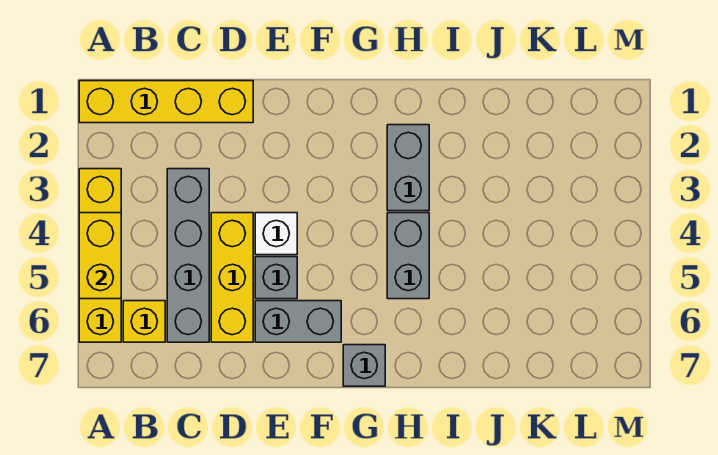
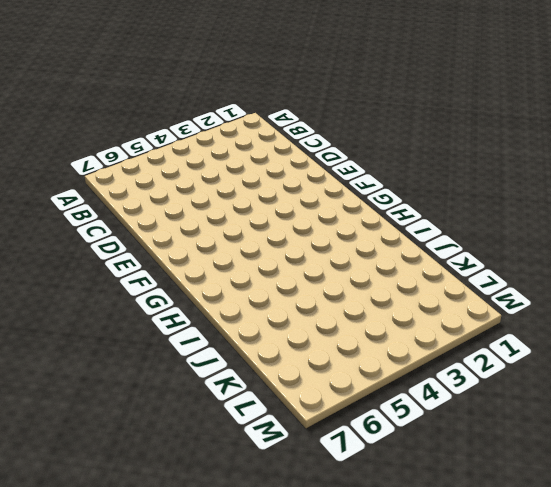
none -> yellow 1x4 brick [79,81,253,123]
none -> yellow 1x4 brick [79,169,121,342]
none -> yellow 1x1 brick [123,301,165,342]

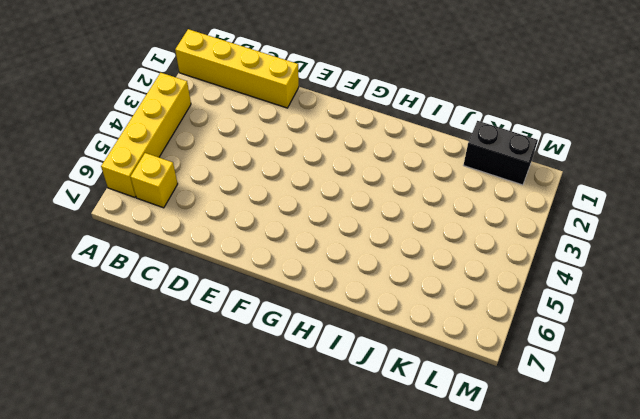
black 1x2 brick [464,121,538,185] -> none
none -> grey 1x4 brick [167,169,209,342]
none -> yellow 1x3 brick [211,213,253,342]
none -> white 1x1 brick [255,213,297,255]

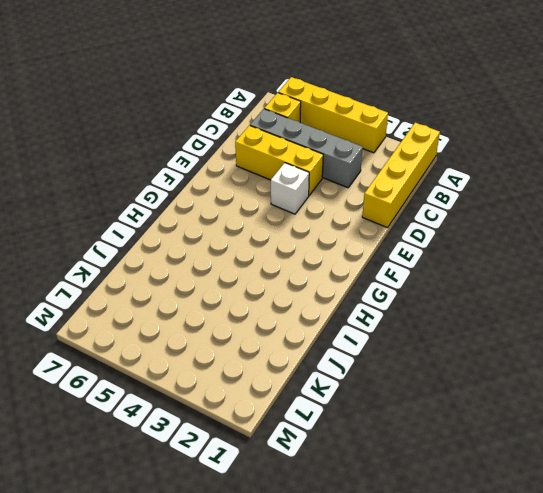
none -> grey 1x1 brick [255,257,297,299]
none -> grey 1x2 brick [255,301,341,342]
none -> grey 1x1 brick [343,345,385,386]

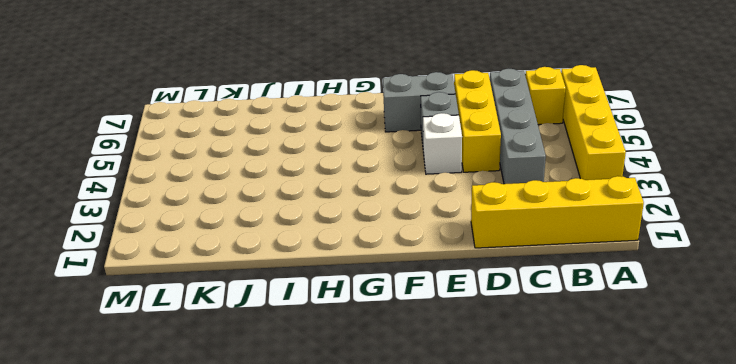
none -> grey 1x1 brick [343,345,385,386]
none -> grey 1x2 brick [387,125,429,211]
none -> grey 1x2 brick [387,213,429,299]

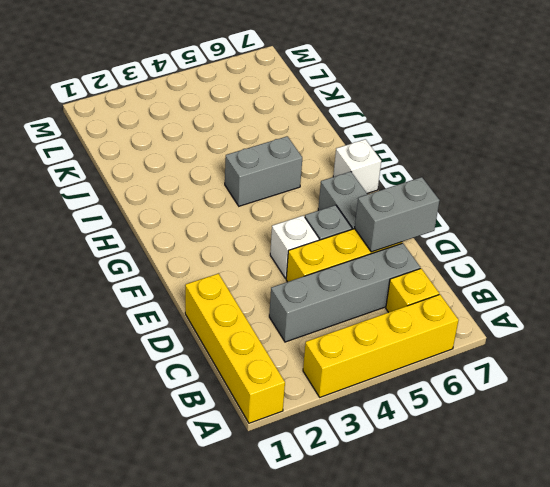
grey 1x2 brick [355,177,440,252] -> grey 1x2 brick moved to [387,125,429,211]
white 1x1 brick [333,139,381,193] -> grey 1x1 brick [343,345,385,386]
none -> yellow 1x2 brick [79,213,121,299]

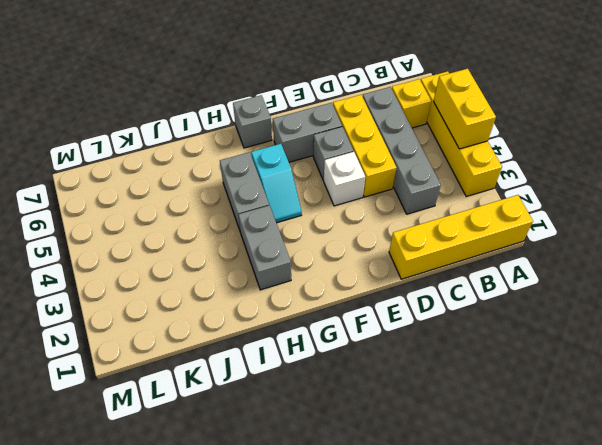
cyan 1x2 slope [251,144,302,223] -> none

